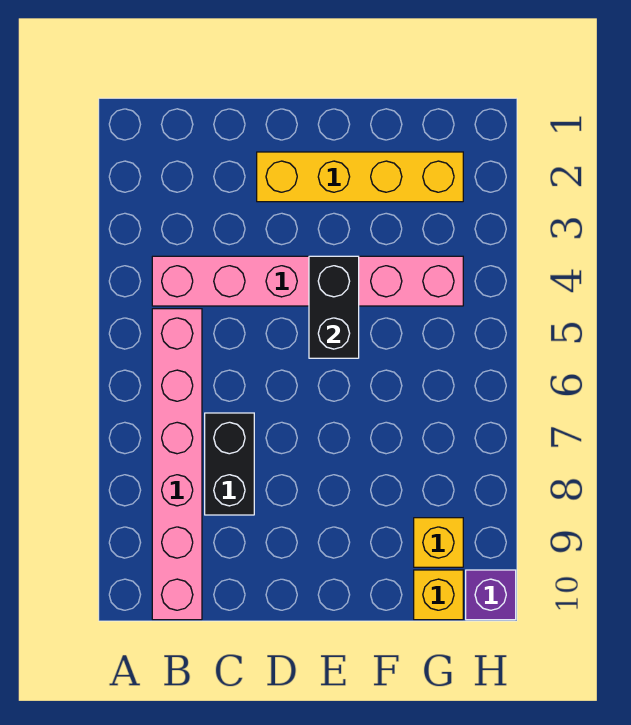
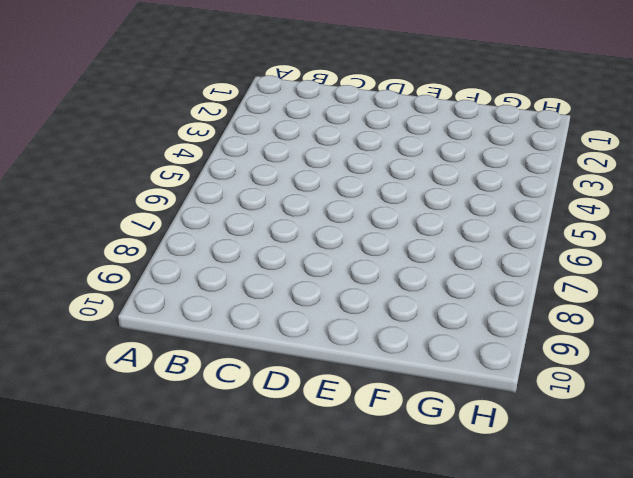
none -> pink 1x6 brick [152,256,463,306]
none -> pink 1x6 brick [152,309,202,620]

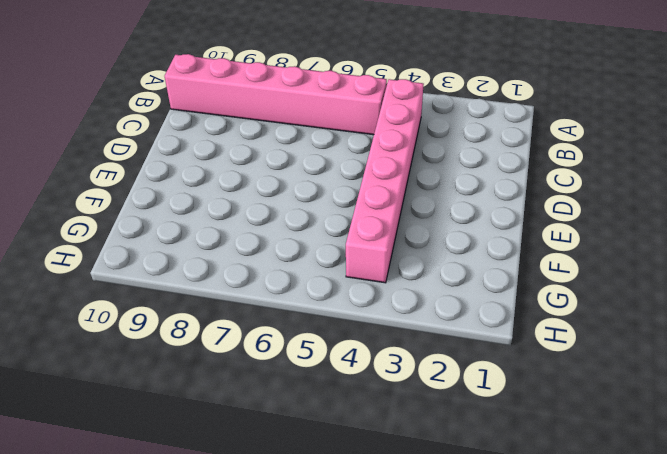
none -> black 1x2 brick [205,413,254,515]
none -> yellow 1x4 brick [257,152,463,202]

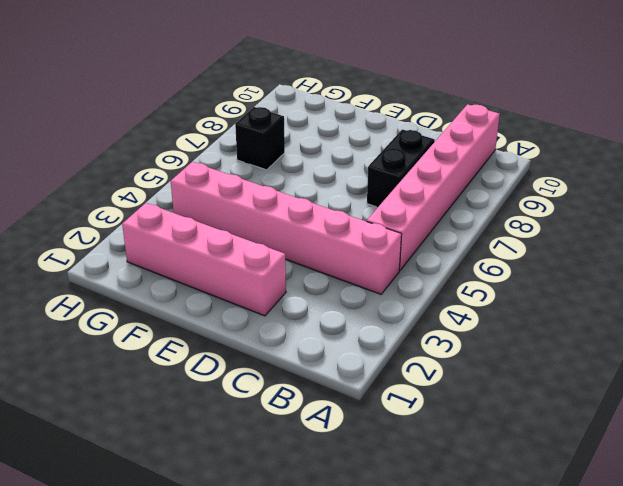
pink 1x4 brick [122,203,286,316] -> yellow 1x4 brick [257,152,463,202]
black 1x1 brick [235,107,285,170] -> none
none -> yellow 1x1 brick [414,518,463,567]
none -> yellow 1x1 brick [414,570,463,620]

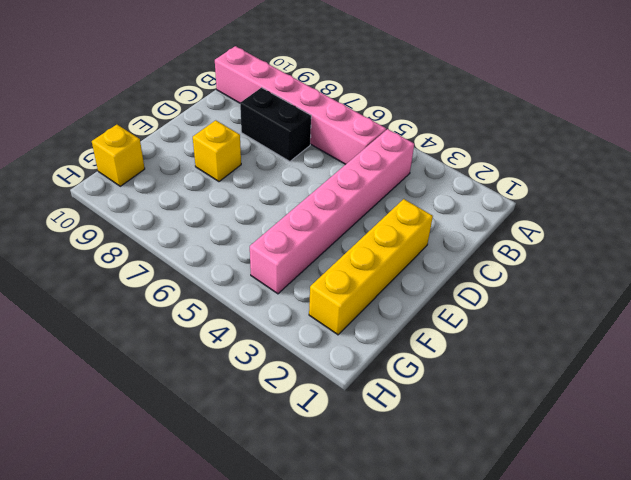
yellow 1x1 brick [193,120,241,182] -> yellow 1x1 brick moved to [414,518,463,567]
none -> purple 1x1 brick [466,570,516,620]
none -> black 1x2 brick [309,256,359,358]

